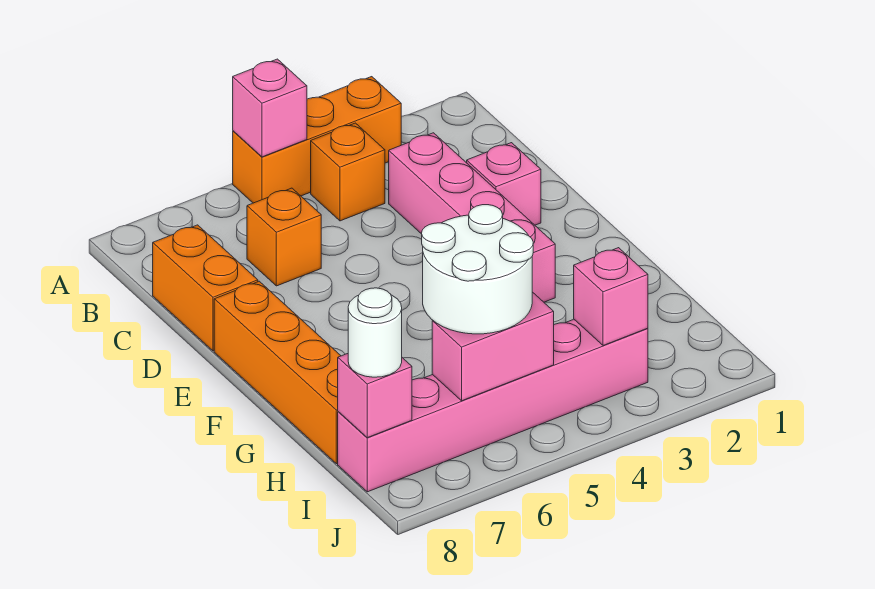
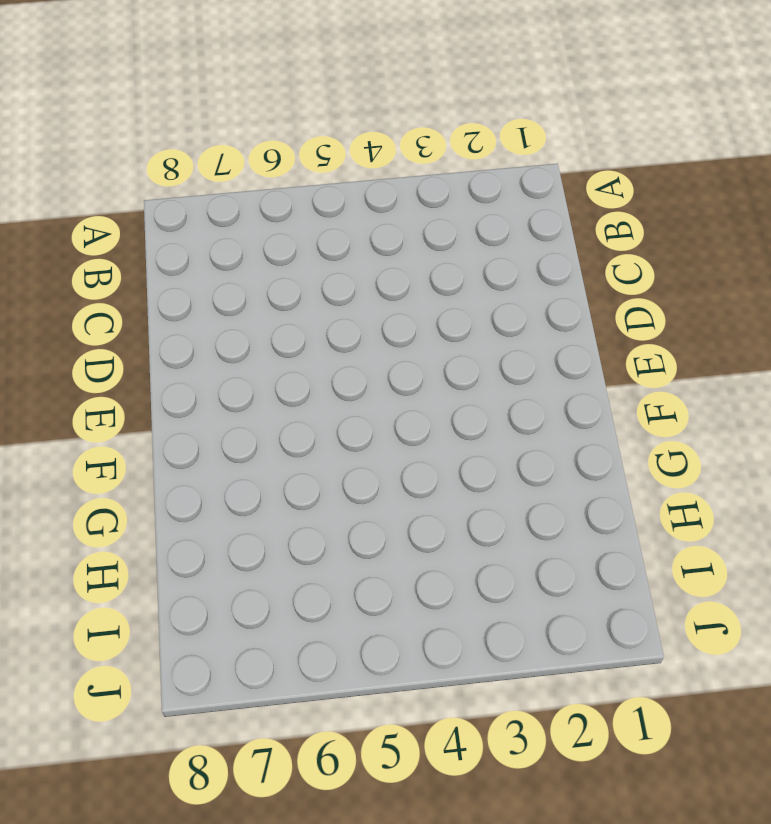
none -> orange 1x3 brick [233,77,401,203]
none -> orange 1x1 brick [311,123,385,221]
none -> pink 1x4 brick [389,133,555,302]

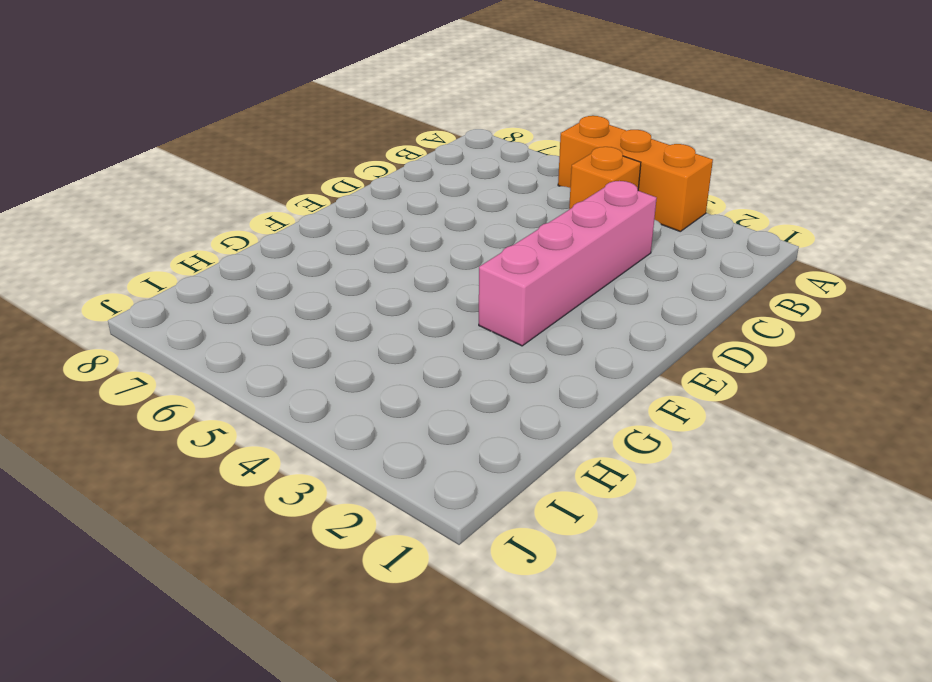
none -> orange 1x1 brick [247,188,321,286]
none -> orange 1x2 brick [153,225,258,351]
none -> pink 1x1 brick [467,143,541,225]

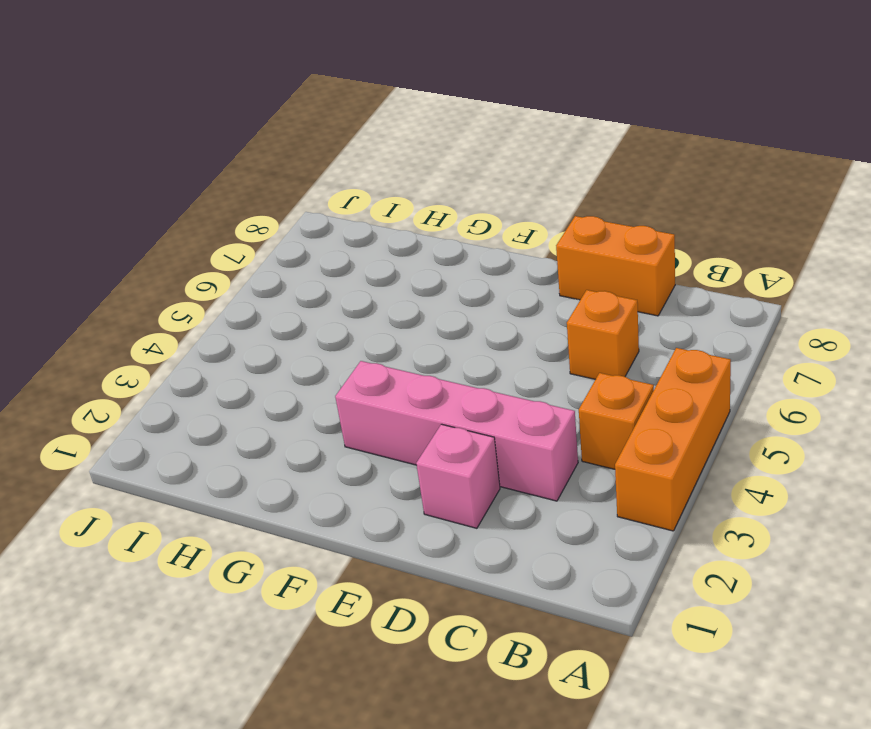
none -> orange 1x4 brick [214,281,341,464]
none -> pink 1x6 brick [338,319,648,492]
none -> pink 1x1 brick [233,59,307,157]

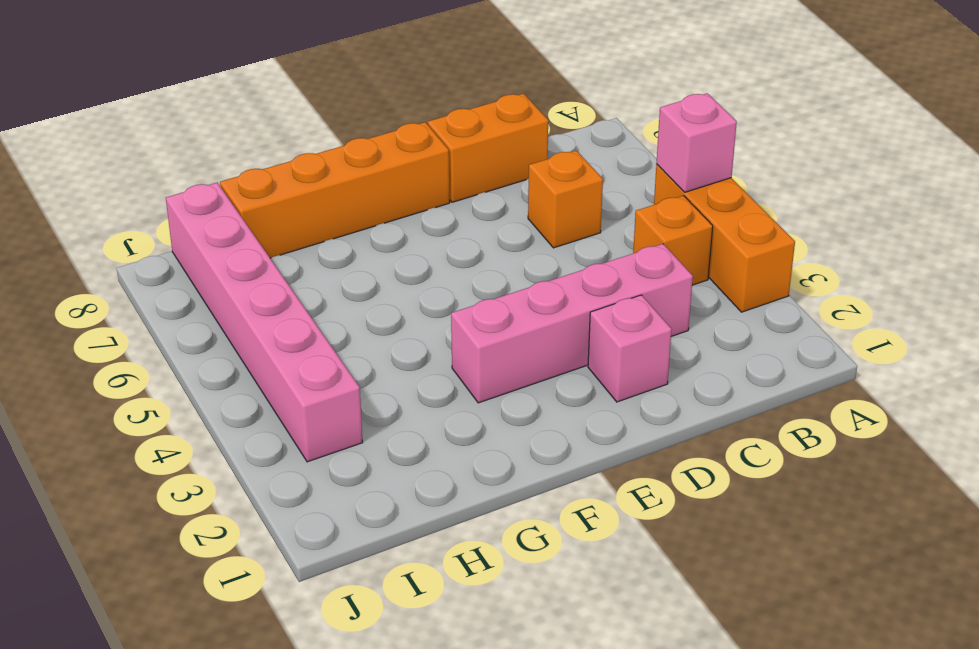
none -> pink 1x1 brick [574,248,648,345]
none -> pink 1x2 brick [432,292,554,401]
none -> pink 1x1 brick [338,354,412,438]

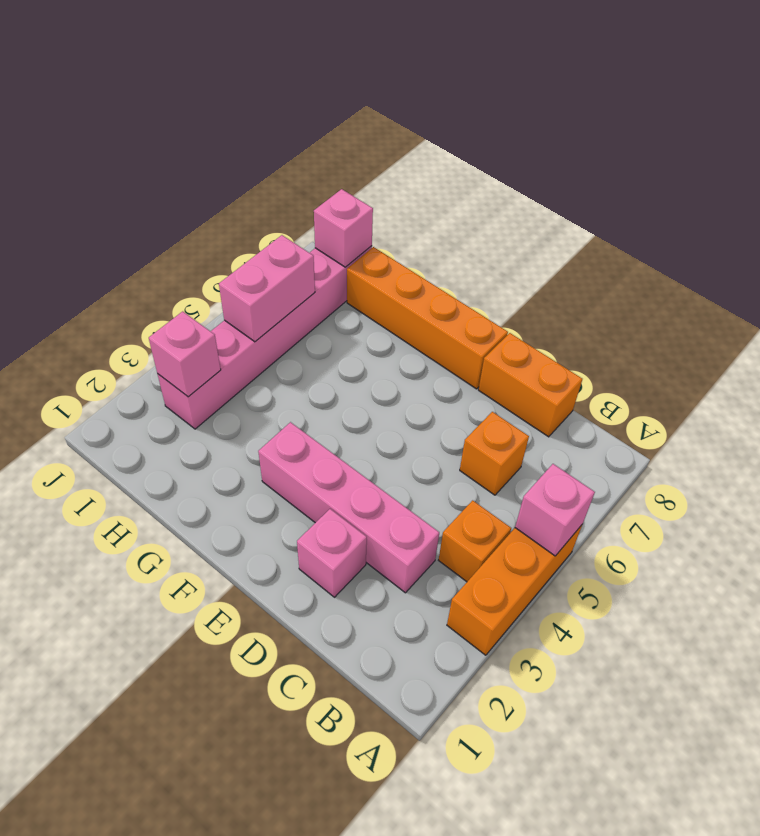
none -> white 2x2 round brick [422,205,533,334]
none -> white 1x1 round brick [348,288,402,377]

